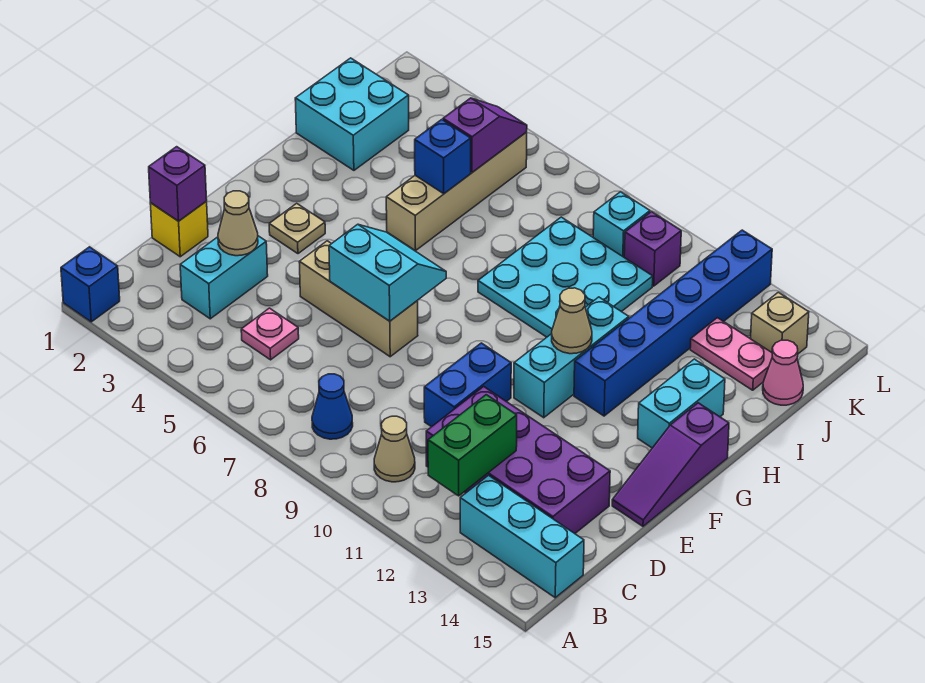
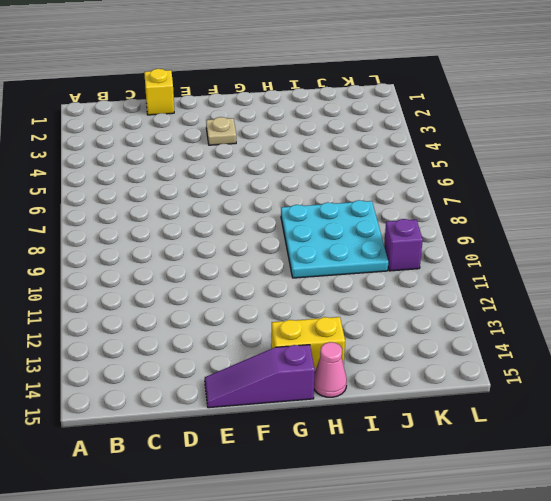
yellow 1x2 brick [271,317,345,371] -> cyan 1x2 brick [638,359,725,448]
pink 1x1 cone [314,342,347,397] -> pink 1x1 cone moved to [763,340,803,405]
none -> blue 1x1 brick [61,247,120,322]
none -> blue 1x1 cone [312,374,353,439]
none -> tan 1x1 cone [374,416,415,482]
none -> cyan 1x3 brick [460,475,584,598]

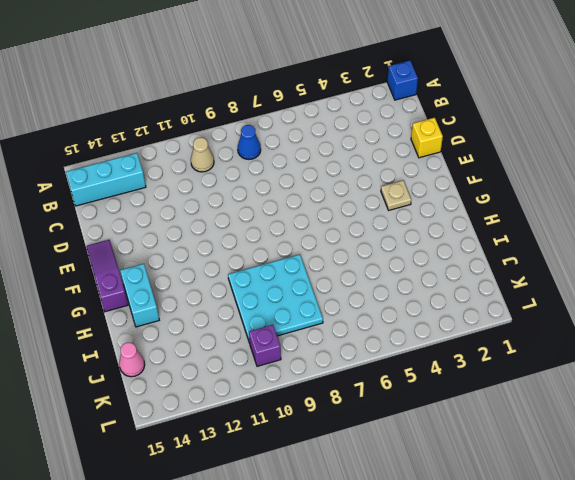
none -> cyan 1x2 brick [180,236,268,319]
none -> pink 1x1 plate [241,308,299,360]
none -> purple 2x4 brick [426,387,610,533]
none -> blue 1x2 brick [424,343,511,427]

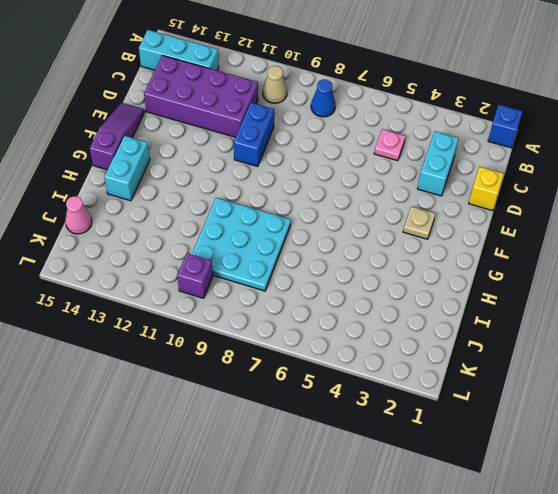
none -> tan 1x3 brick [299,241,418,357]
none -> cyan 1x3 brick [514,297,629,418]
none -> blue 1x6 brick [574,230,772,416]
none -> tan 1x4 brick [386,132,527,251]

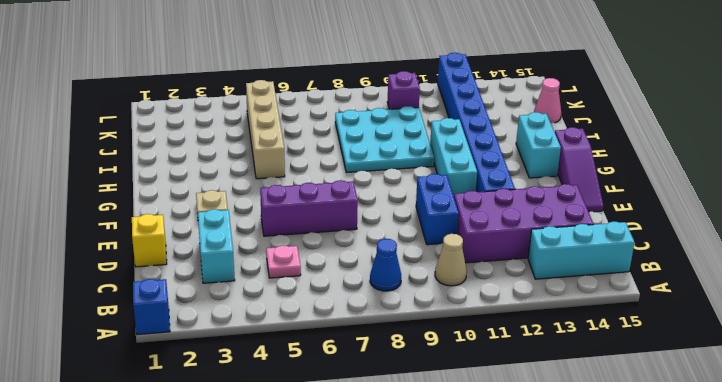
purple 1x3 brick [260,180,358,236] -> tan 1x3 brick [299,241,418,357]
blue 1x8 brick [438,53,515,192] -> blue 1x6 brick [574,230,772,416]
none -> cyan 2x2 brick [295,58,409,170]
none -> pink 1x2 plate [690,318,772,390]
none -> cyan 1x1 brick [593,192,650,257]
none -> tan 1x1 brick [751,292,809,354]

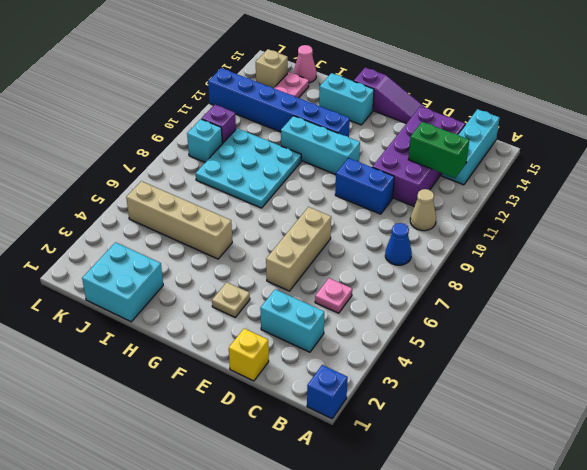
none -> purple 1x1 brick [149,147,207,221]
none -> tan 1x1 cone [218,191,258,256]
none -> cyan 2x2 slope [329,224,446,321]
none -> tan 1x1 cone [552,288,592,354]

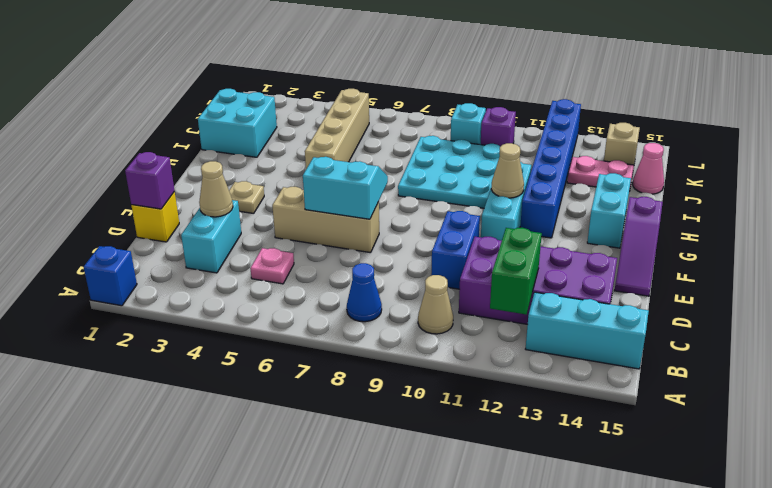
none -> blue 1x1 brick [415,120,471,194]
none -> purple 1x2 slope [443,98,527,172]

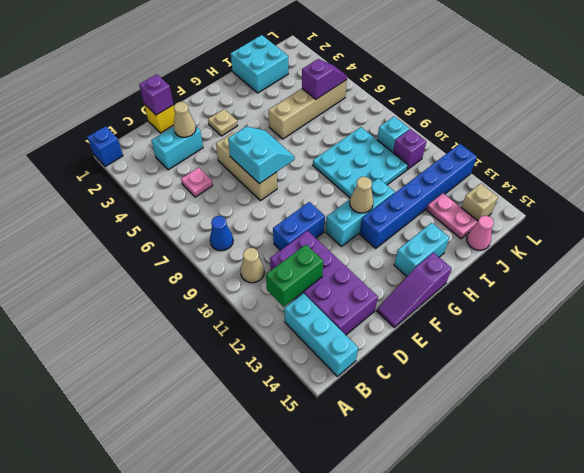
none -> blue 1x1 brick [415,120,471,194]

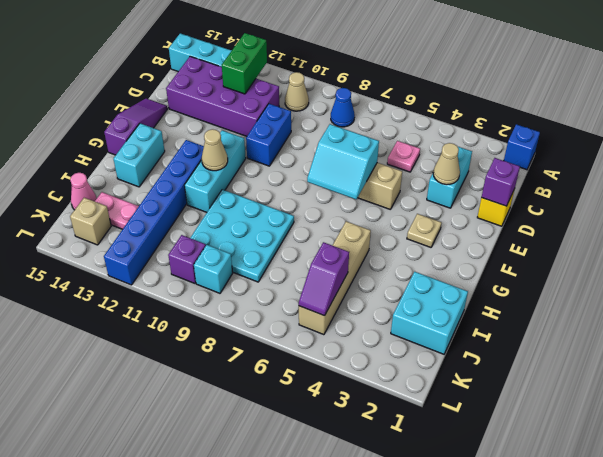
none -> blue 1x1 brick [415,120,471,194]

